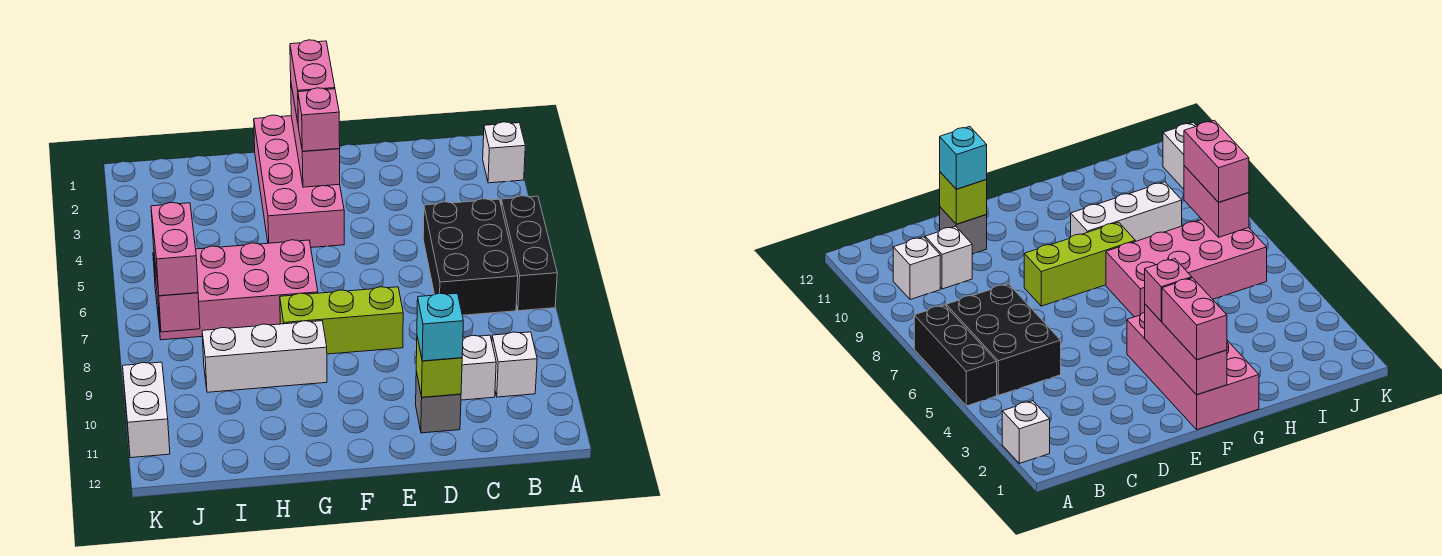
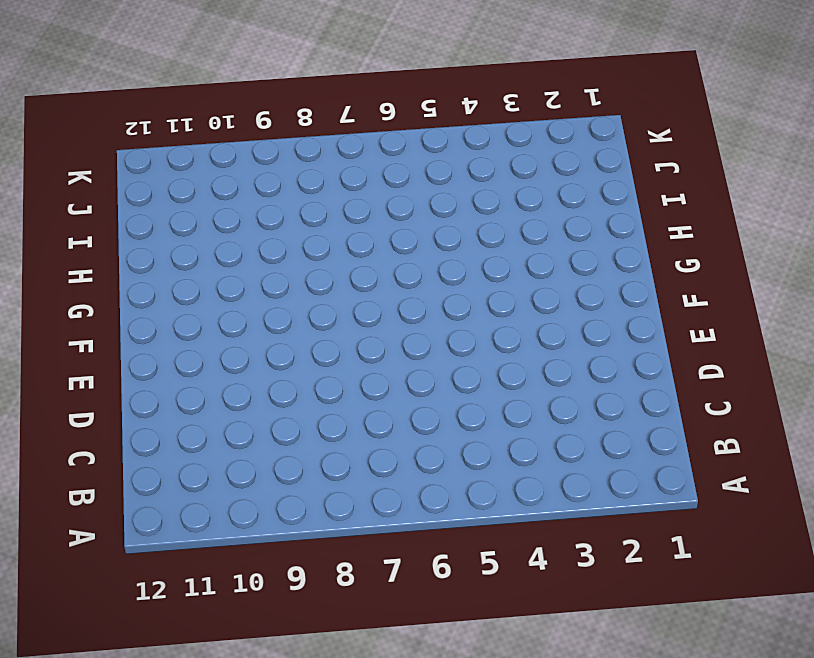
none -> white 1x1 brick [483,122,525,183]
none -> black 1x3 brick [501,196,557,311]
none -> black 2x3 brick [423,199,518,315]

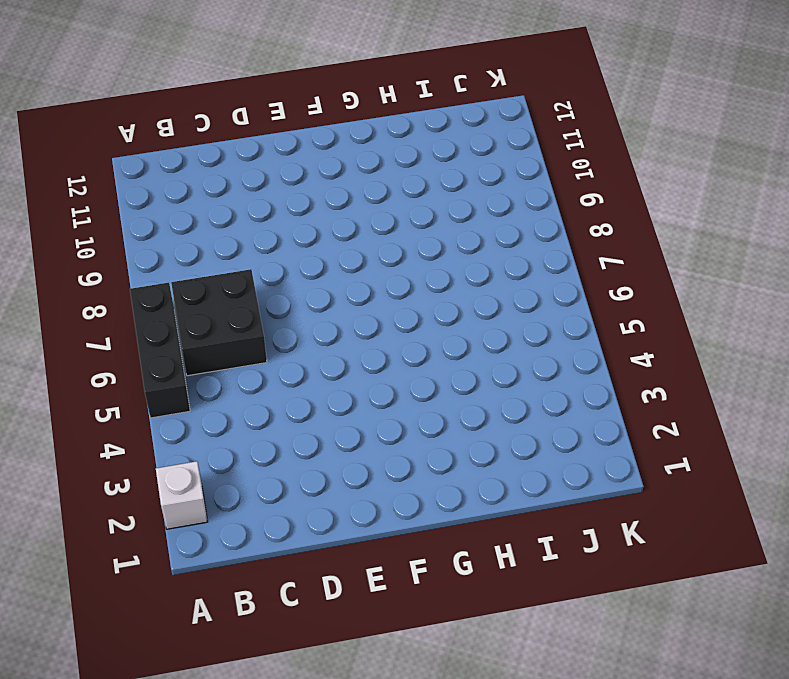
black 2x2 brick [171,269,267,376] -> black 2x3 brick [423,199,518,315]
none -> white 1x1 brick [492,332,537,397]
none -> white 1x1 brick [461,335,496,400]
none -> grey 1x1 brick [416,372,461,433]

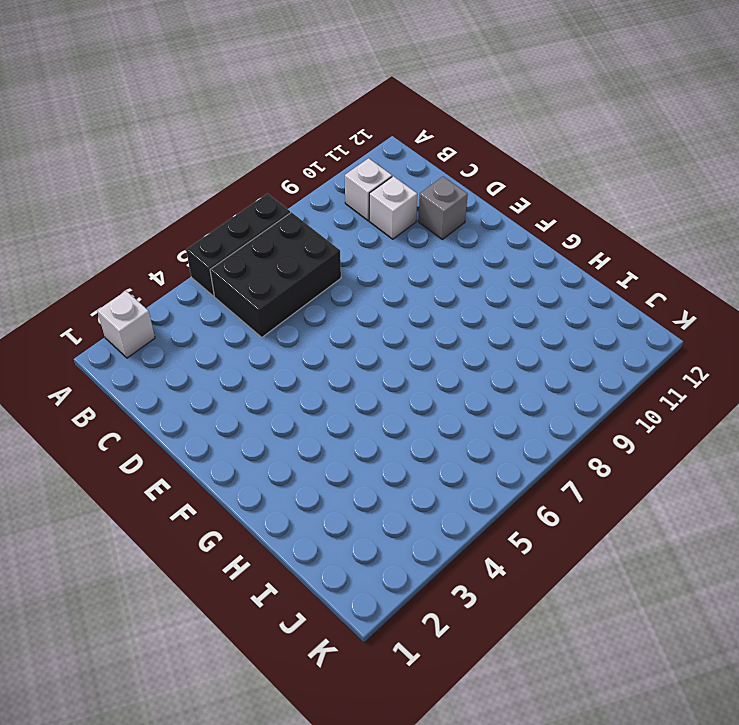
none -> lime 1x3 brick [280,287,403,354]
none -> pink 2x4 brick [254,115,344,247]
none -> pink 2x4 brick [153,240,318,340]

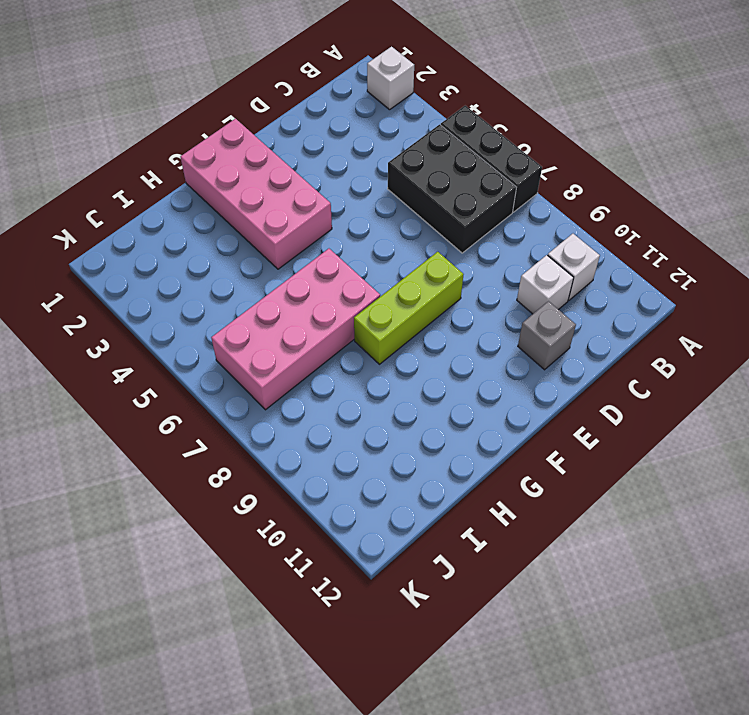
none -> white 1x3 brick [202,321,327,392]
none -> white 1x2 brick [123,362,170,458]
none -> lime 1x1 brick [416,337,462,397]

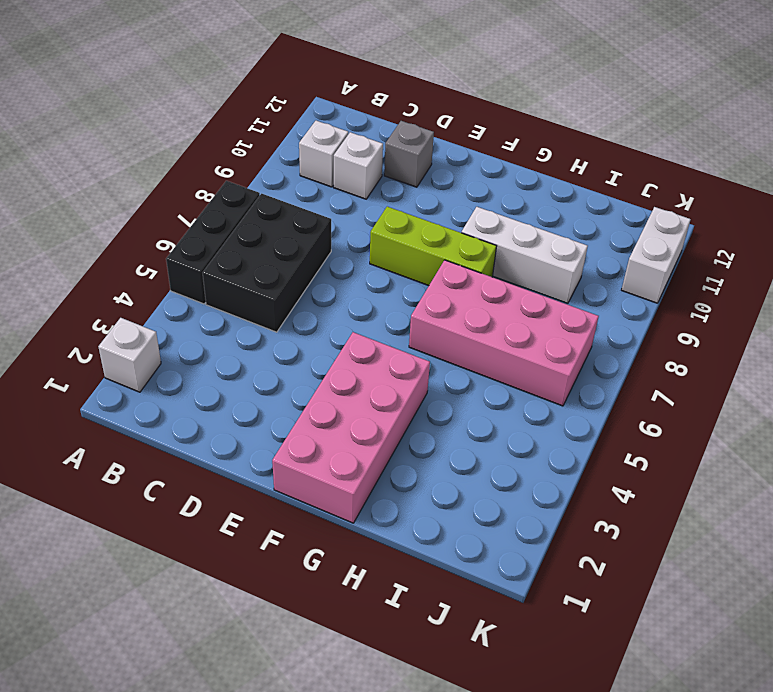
none -> lime 1x1 brick [416,337,462,397]
none -> pink 1x3 brick [291,85,340,187]
none -> pink 1x2 brick [154,254,200,332]

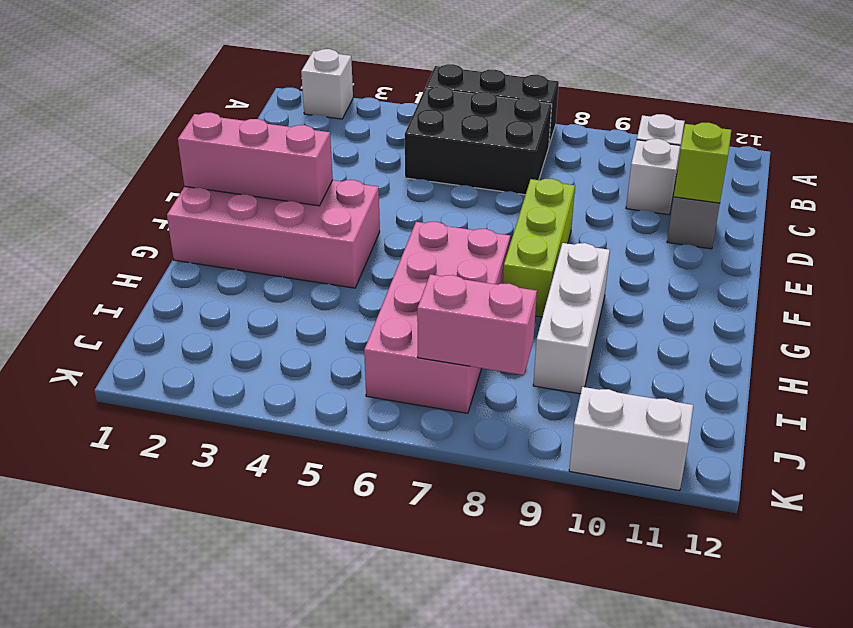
none -> cyan 1x1 brick [417,293,463,361]
none -> pink 1x2 brick [290,40,335,122]
none -> pink 1x1 brick [298,88,340,151]

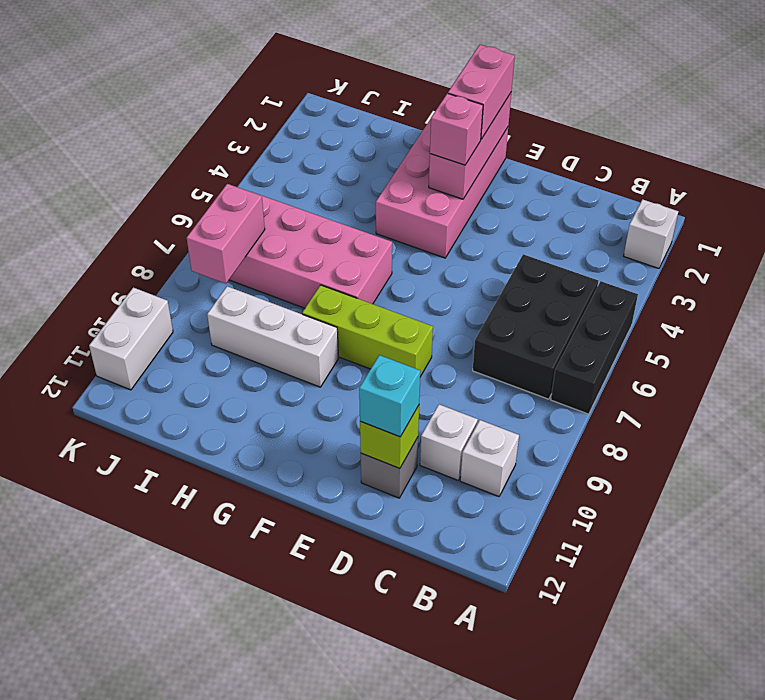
none -> pink 1x2 brick [151,202,198,296]

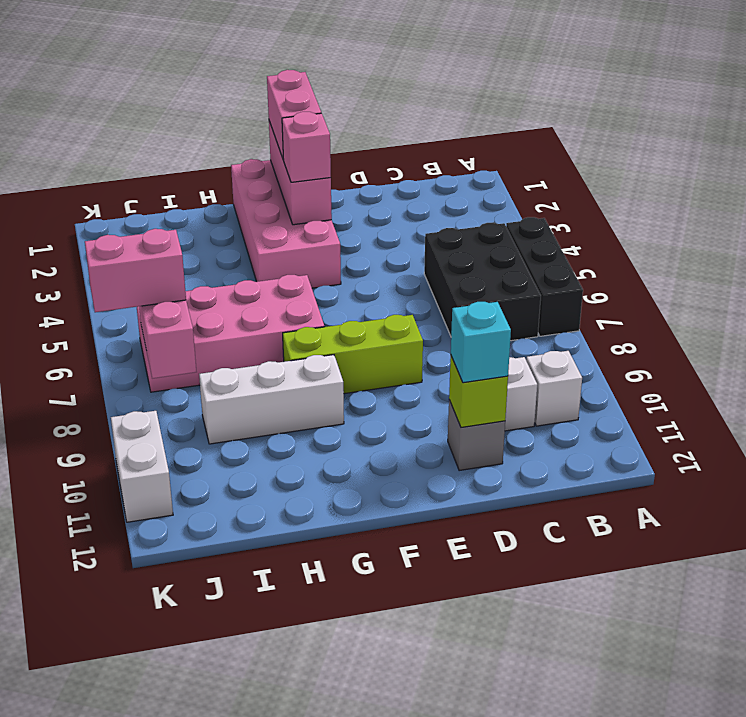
pink 1x2 brick [85,229,186,312] -> pink 1x2 brick turned to [151,202,198,296]
none -> white 1x1 brick [483,122,525,183]

